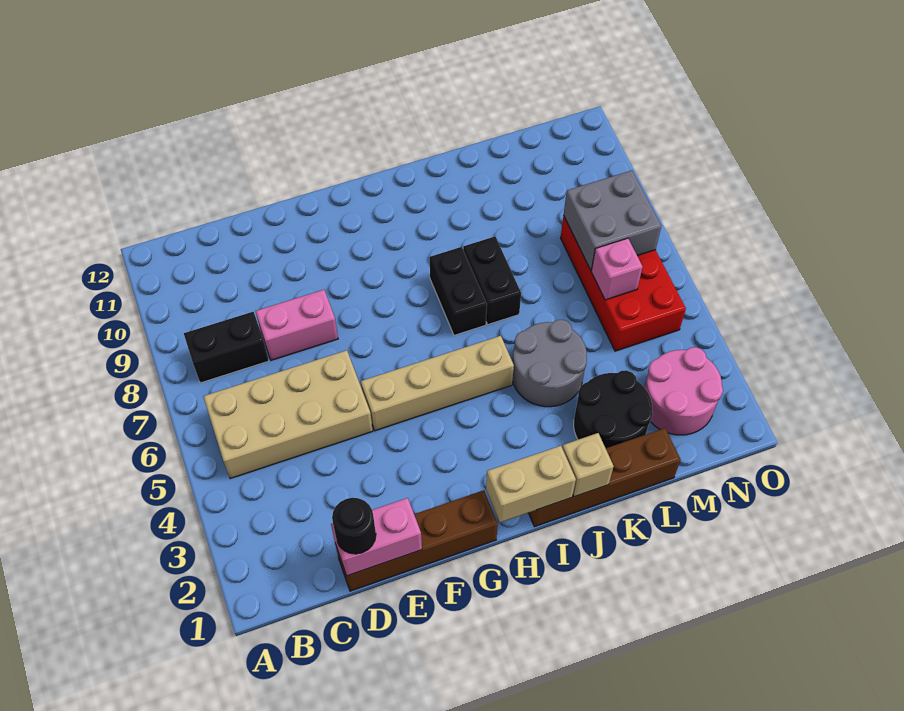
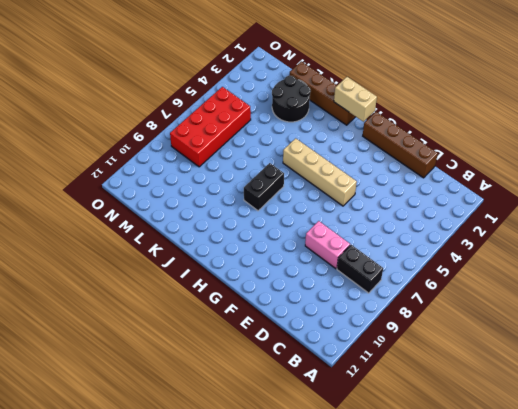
none -> tan 2x4 brick [203,350,373,479]
none -> grey 2x2 round brick [513,320,587,407]
none -> black 1x2 brick [463,237,521,324]

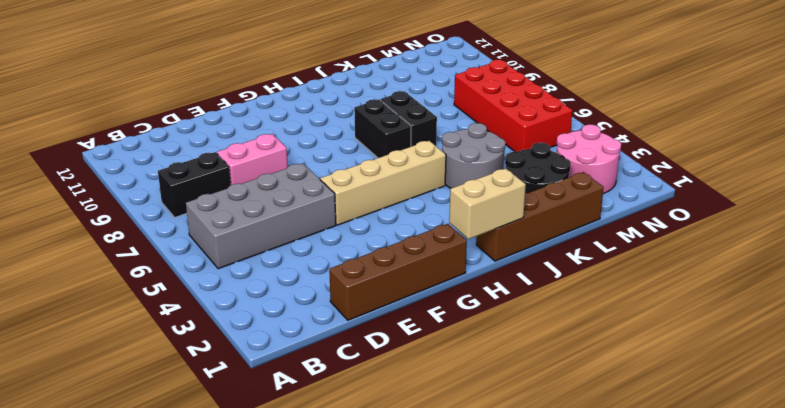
grey 2x4 brick [186,163,336,269] -> tan 2x4 brick [203,350,373,479]
none -> pink 1x2 brick [331,498,422,576]
none -> tan 1x1 brick [562,433,614,497]
none -> pink 1x1 brick [591,238,642,300]

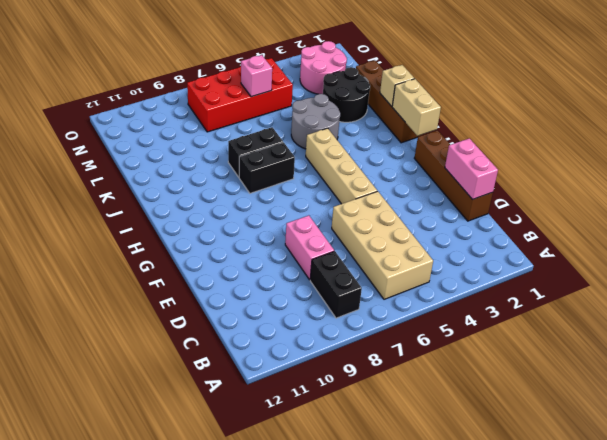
none -> grey 2x2 brick [564,170,661,270]
none -> black 1x1 round brick [332,498,376,554]

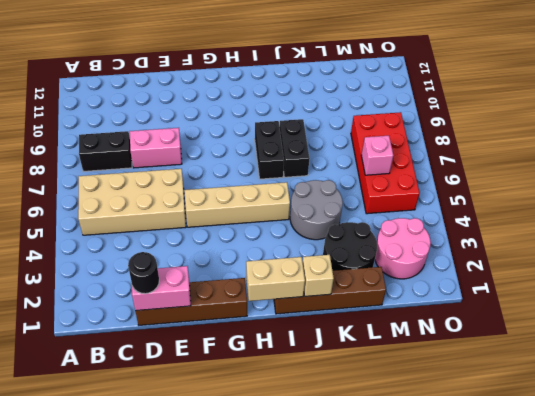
none -> grey 2x2 brick [564,170,661,270]

